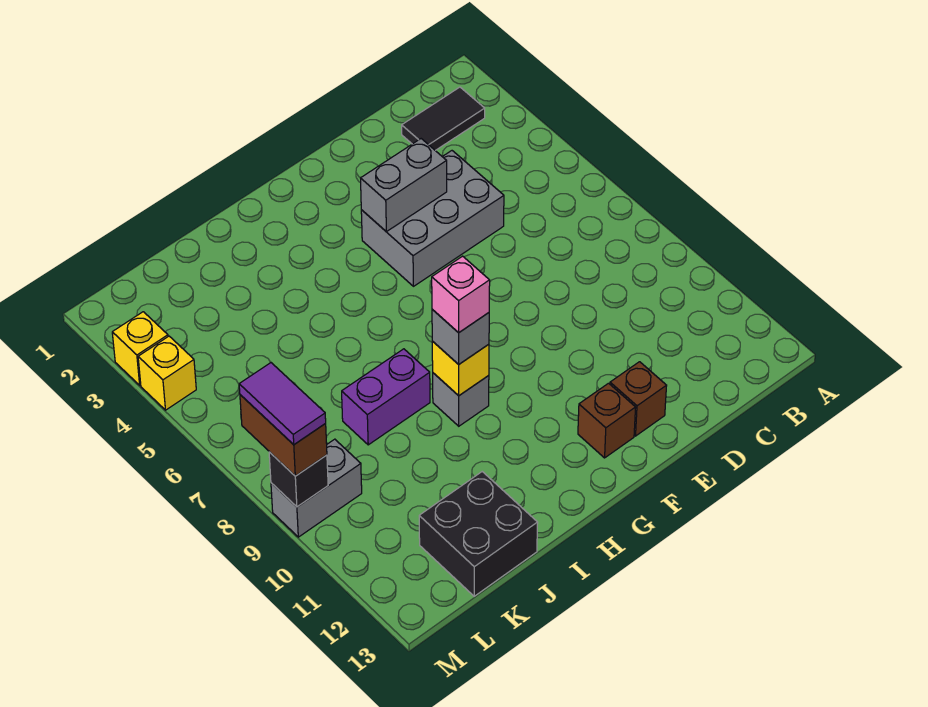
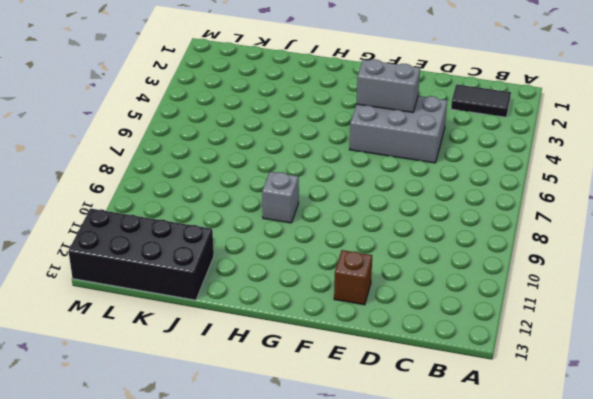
black 2x4 brick [68,208,214,300] -> black 2x2 brick [419,472,538,596]
none -> brown 1x1 brick [578,383,636,458]
none -> purple 1x2 brick [342,349,430,445]
none -> grey 1x2 brick [271,439,362,537]

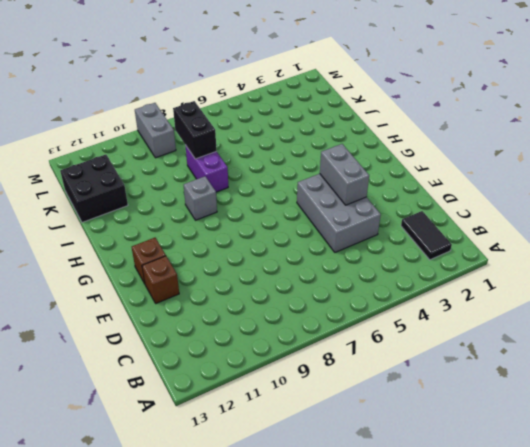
black 1x2 brick [173,101,217,159] -> none
none -> yellow 1x1 brick [112,312,168,385]
none -> yellow 1x1 brick [138,336,196,410]
none -> yellow 1x1 brick [432,341,489,396]

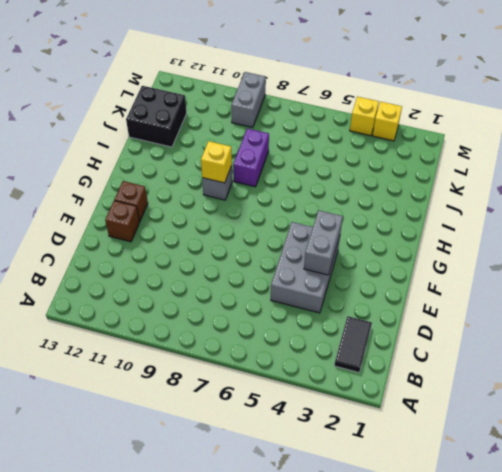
none -> black 1x1 brick [269,452,328,507]
none -> grey 1x1 brick [432,309,489,364]
none -> brown 1x2 brick [240,395,327,476]

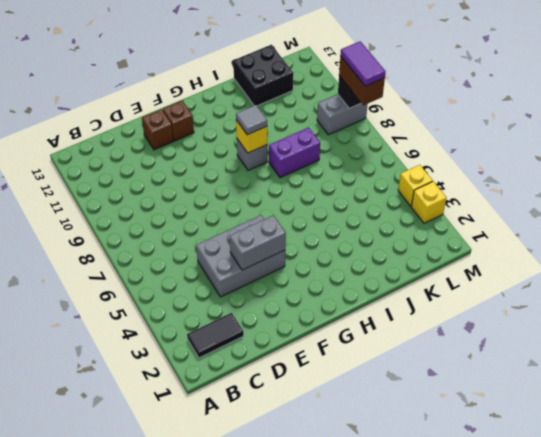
grey 1x1 tile [236,105,267,135] -> grey 1x1 brick [432,309,489,364]
none -> pink 1x1 brick [432,256,490,333]

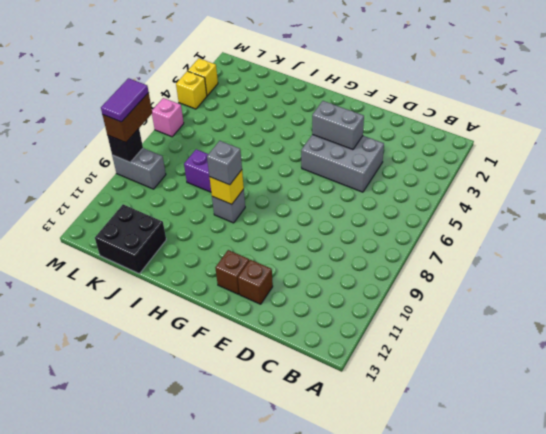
pink 1x1 brick [152,98,184,137] -> pink 1x1 brick moved to [432,256,490,333]
none -> black 1x2 tile [402,87,485,150]

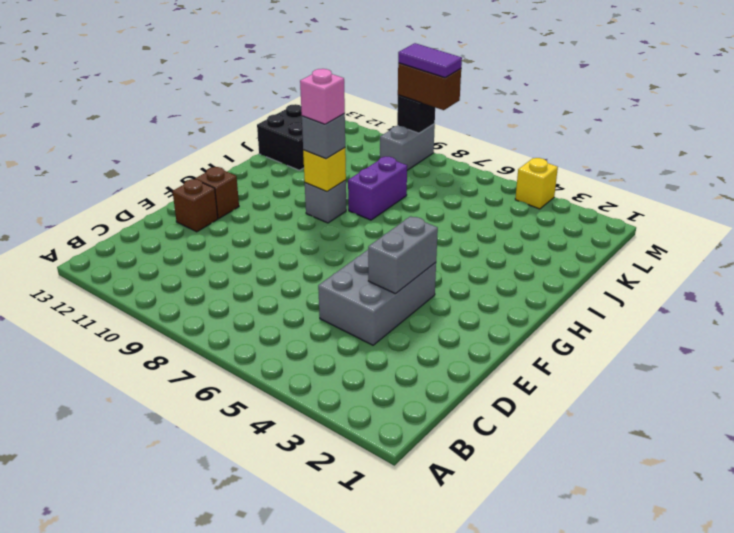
none -> black 1x2 tile [402,87,485,150]
none -> yellow 1x1 brick [112,312,168,385]

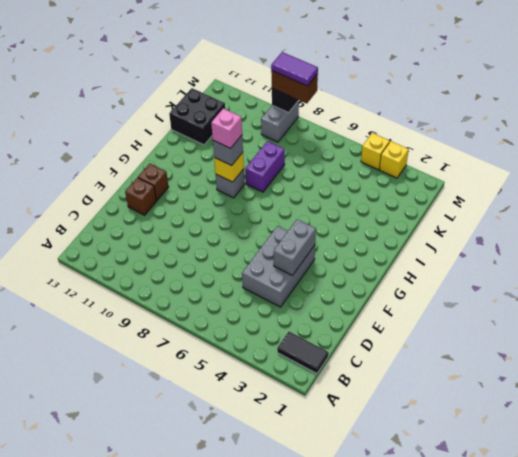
black 1x2 tile [277,332,329,373] -> black 1x2 tile turned to [402,87,485,150]

